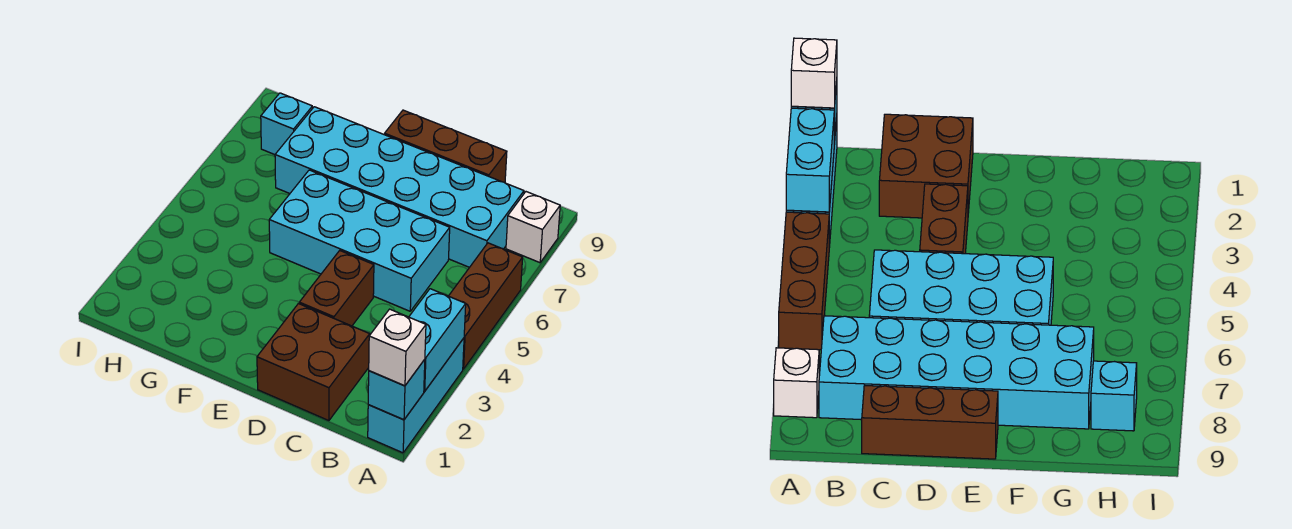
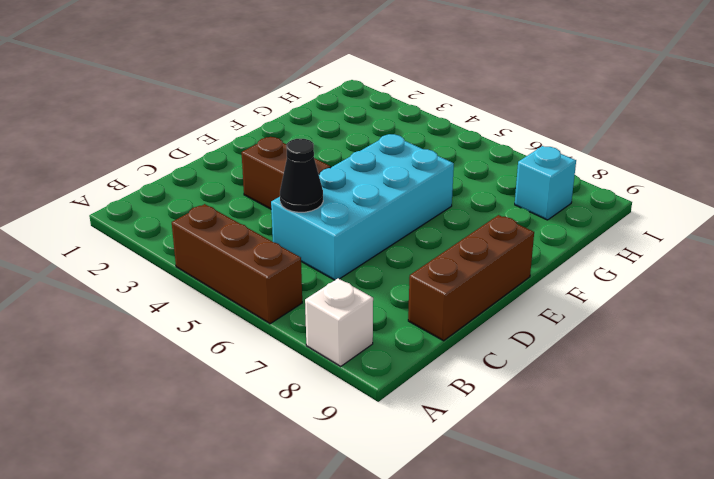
black 1x1 cone [280,139,323,212] -> none
none -> cyan 1x3 brick [368,338,464,453]
none -> cyan 2x6 brick [275,107,524,267]
none -> brown 2x2 brick [257,304,370,421]

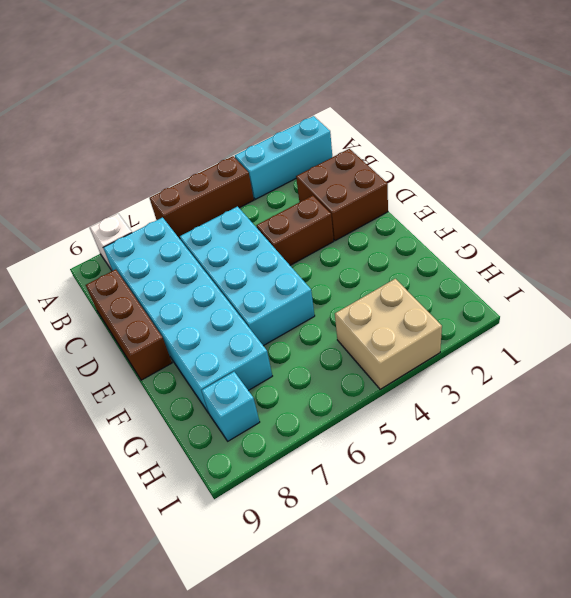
tan 2x2 brick [335,279,442,389] -> none
none -> cyan 1x1 brick [368,359,425,420]
none -> cyan 1x2 brick [409,289,466,391]
none -> white 1x1 brick [369,309,426,386]

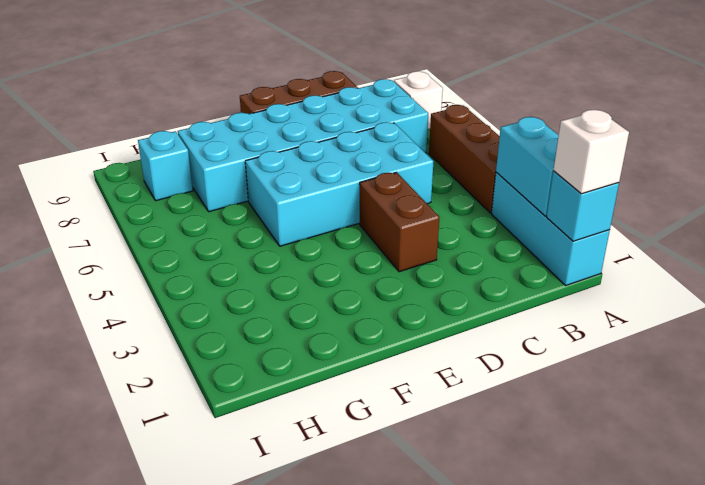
none -> brown 2x2 brick [257,304,370,421]

